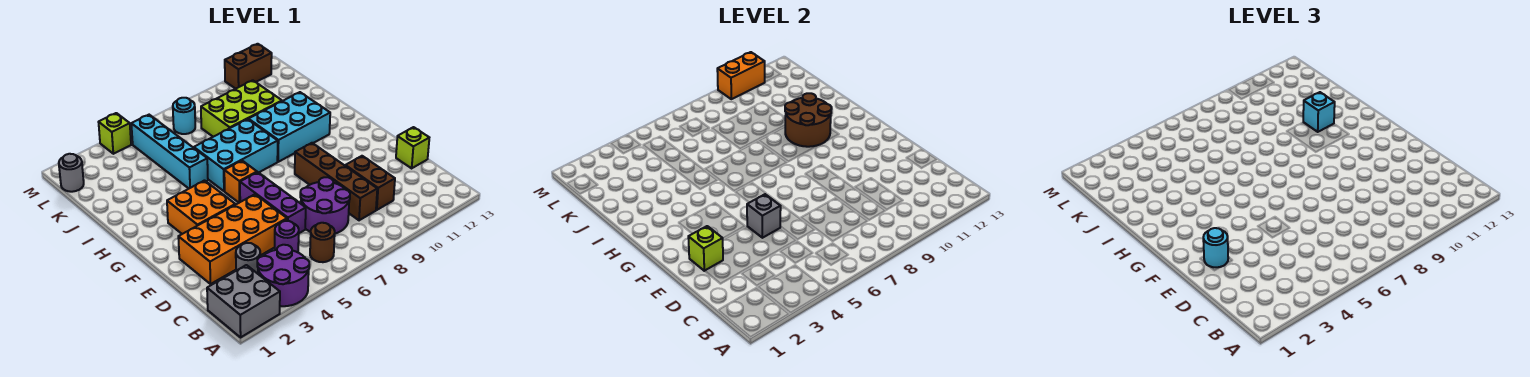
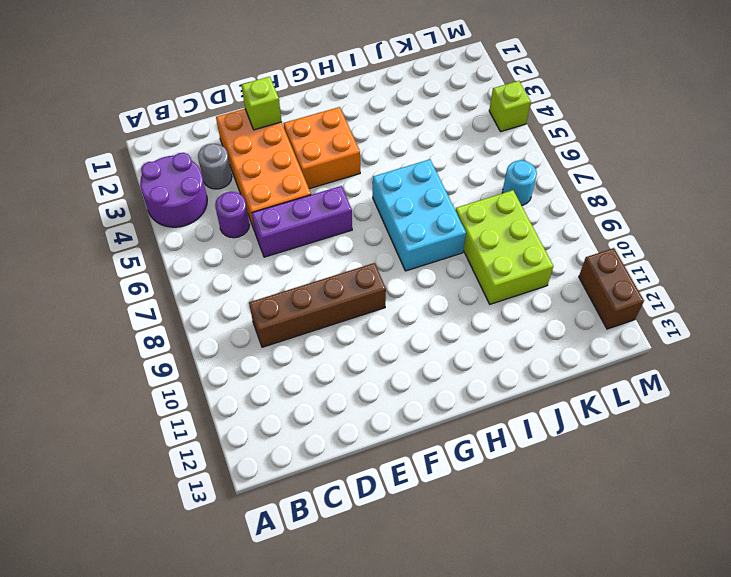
none -> grey 2x2 brick [207,265,280,337]
none -> brown 1x1 round brick [310,223,335,262]
none -> purple 2x2 round brick [300,177,350,234]

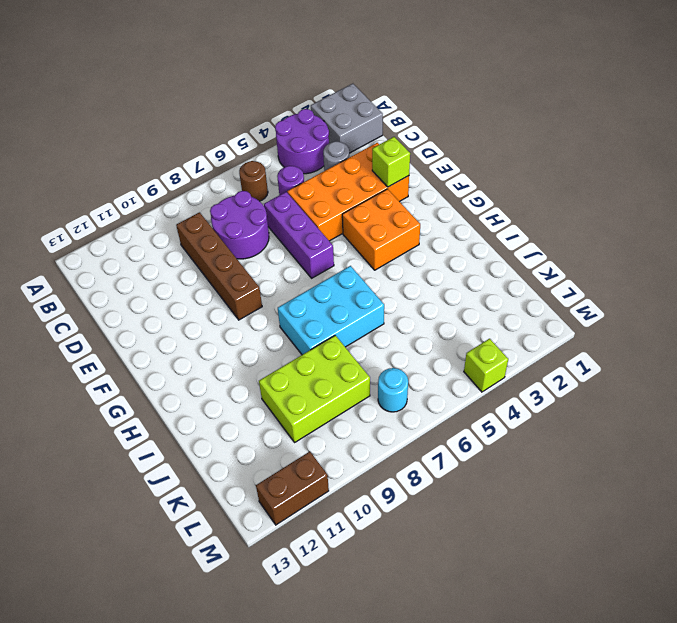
none -> brown 1x2 brick [345,156,395,210]
none -> lime 1x1 brick [396,127,429,168]
none -> orange 1x1 brick [224,161,257,203]

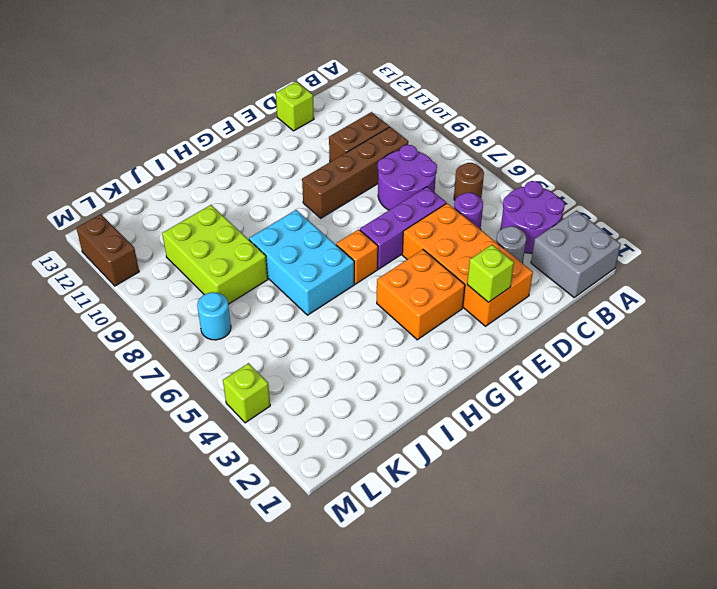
none -> cyan 2x3 brick [248,92,330,162]
none -> cyan 1x4 brick [131,115,208,188]
none -> grey 1x1 round brick [59,154,84,192]

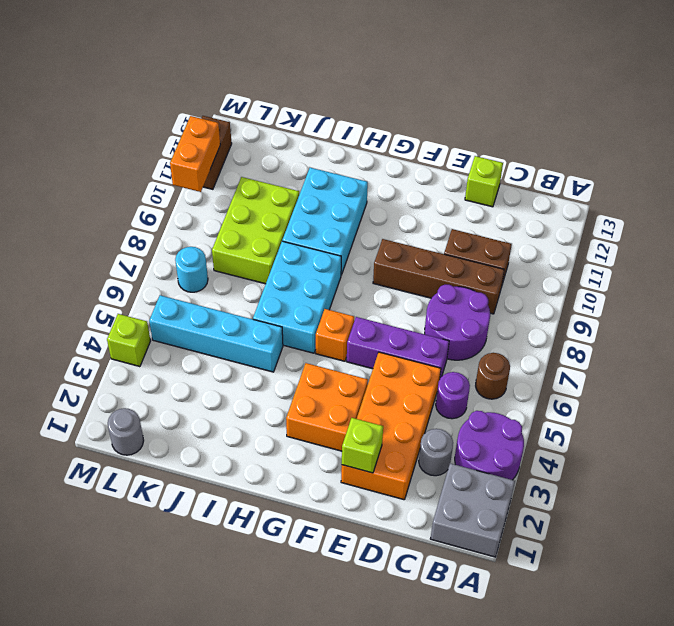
none -> grey 1x1 brick [747,194,781,238]
none -> brown 2x2 round brick [785,93,832,147]
none -> cyan 1x1 round brick [1203,228,1228,267]

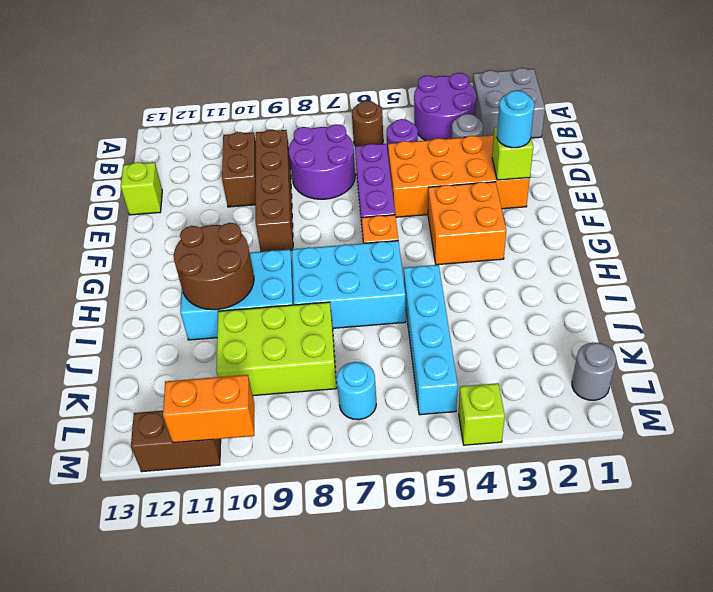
none -> grey 1x1 brick [747,194,781,238]
none -> cyan 1x1 brick [1303,92,1335,132]

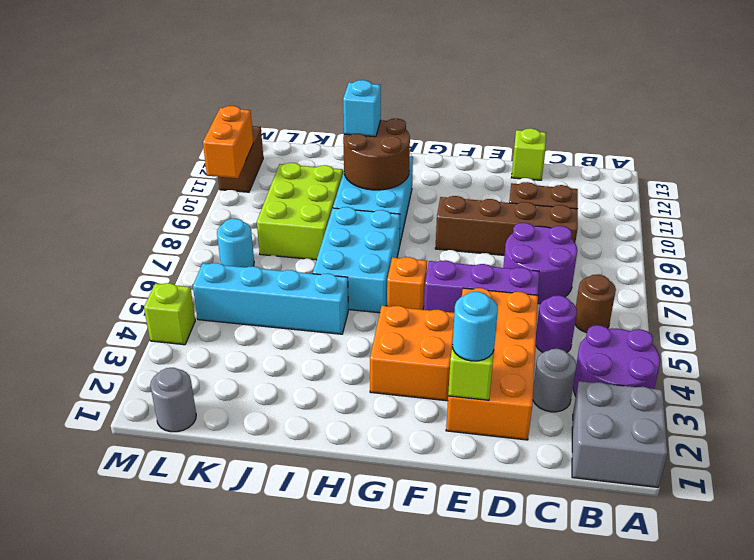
none -> grey 1x1 brick [747,194,781,238]

